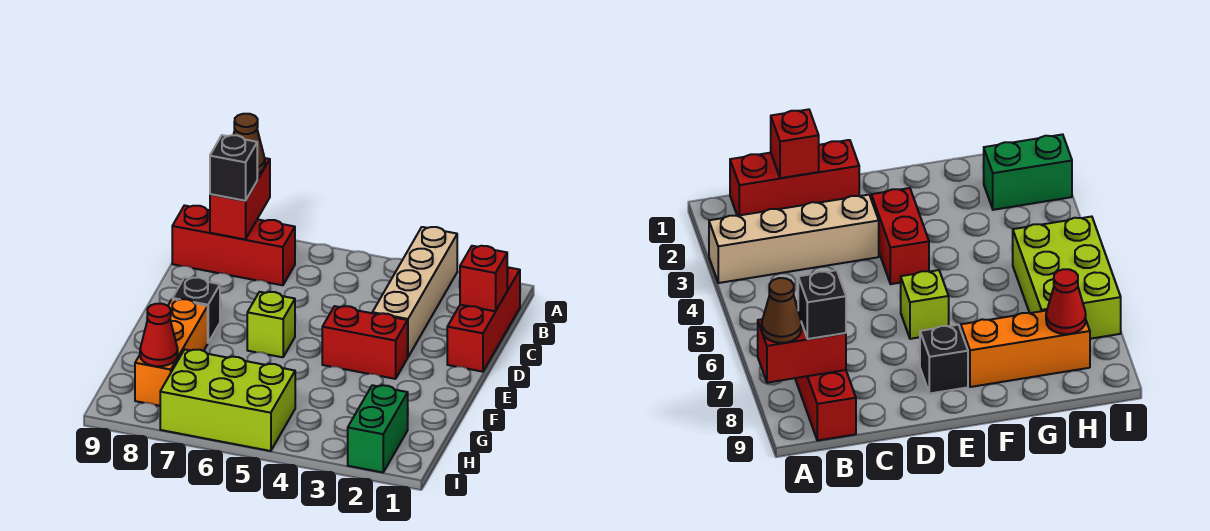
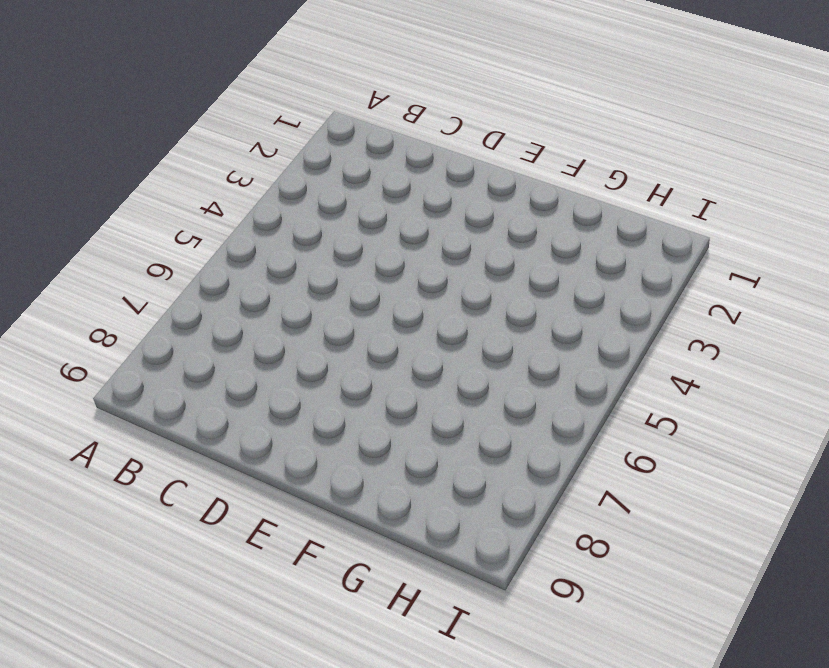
none -> tan 1x4 brick [372,227,457,357]
none -> red 1x3 brick [447,267,520,372]
none -> red 1x3 brick [172,205,295,285]

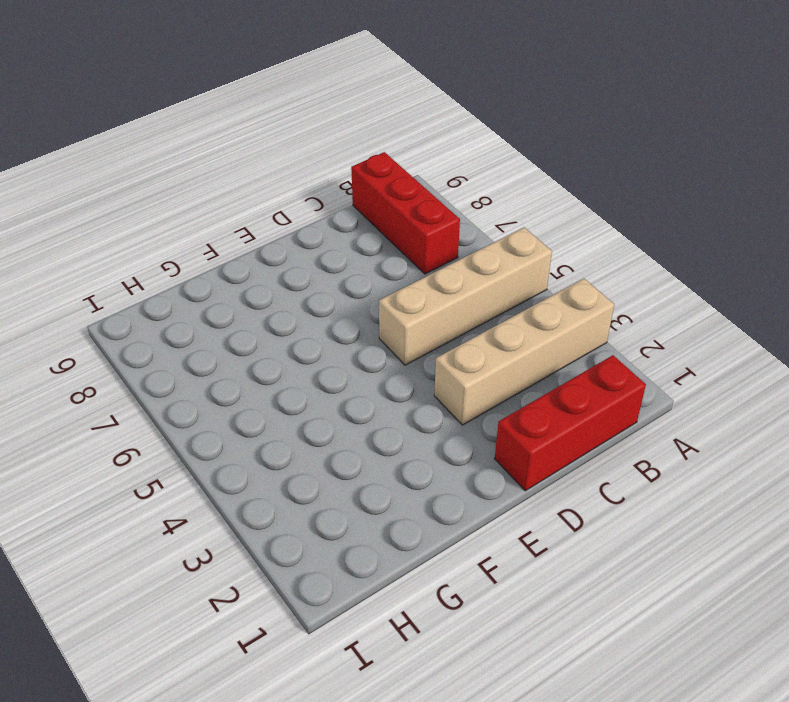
tan 1x4 brick [379,228,552,365] -> none
none -> red 1x2 brick [322,306,408,379]
none -> lime 1x1 brick [247,292,295,357]
none -> black 1x1 brick [172,277,220,342]

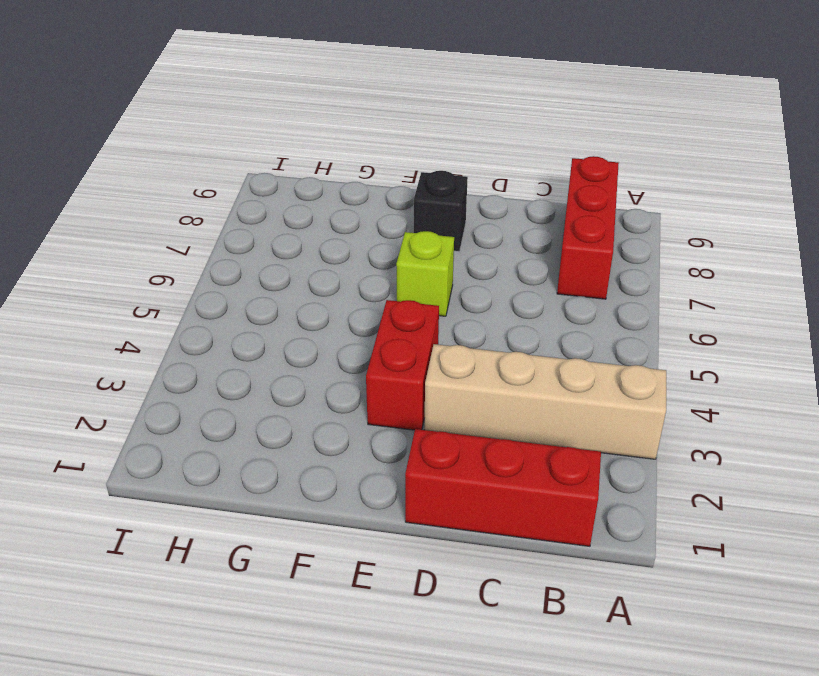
none -> orange 1x3 brick [135,299,208,406]
none -> green 1x2 brick [348,385,408,472]
none -> lime 2x3 brick [160,350,295,451]

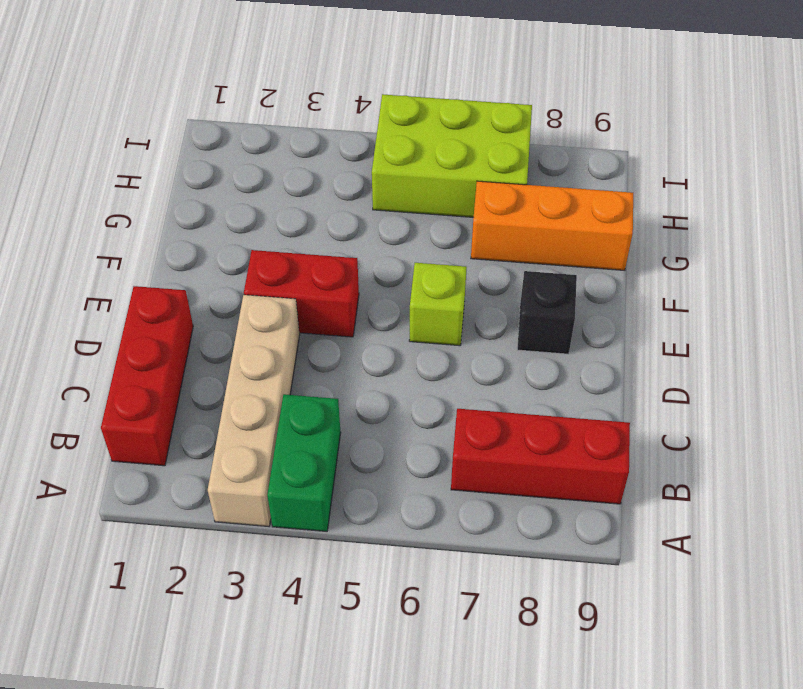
green 1x2 brick [267,394,341,531] -> green 1x2 brick moved to [348,385,408,472]
orange 1x3 brick [471,181,633,270] -> orange 1x3 brick turned to [135,299,208,406]
none -> red 1x2 brick [210,158,270,239]
none -> red 1x1 brick [460,246,507,311]
none -> red 1x1 cone [140,304,178,366]

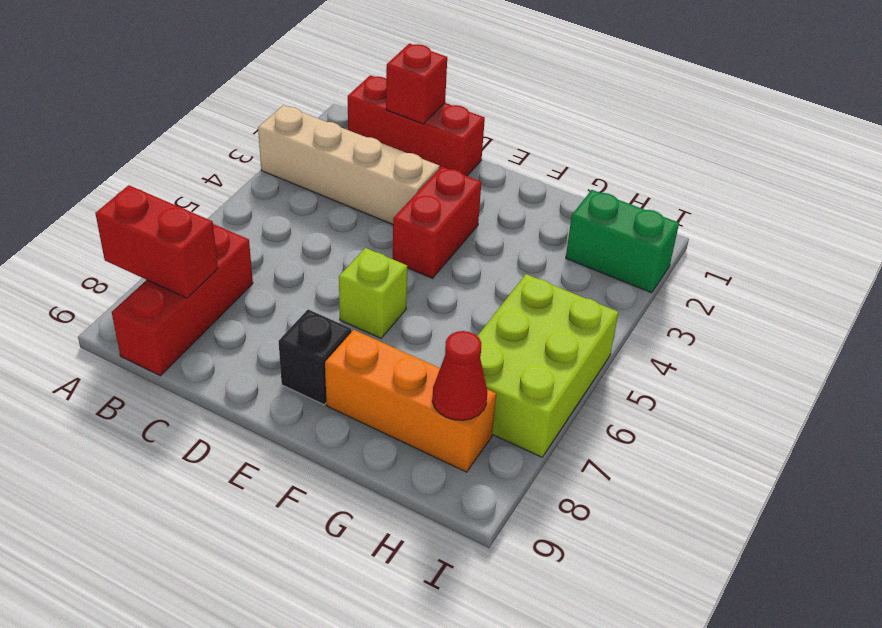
none -> brown 1x1 cone [234,114,265,174]
none -> black 1x1 brick [210,135,257,201]

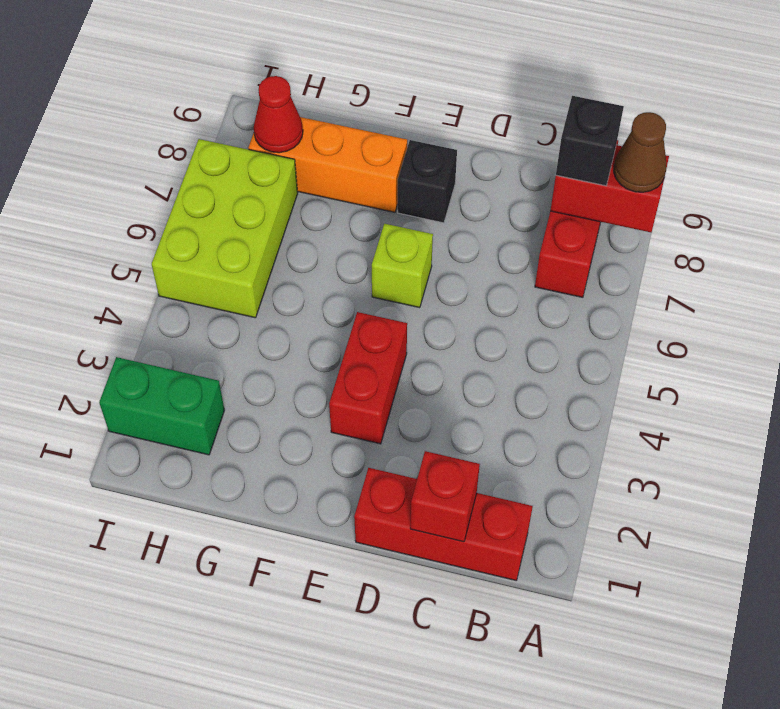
none -> tan 1x4 brick [372,227,457,357]

